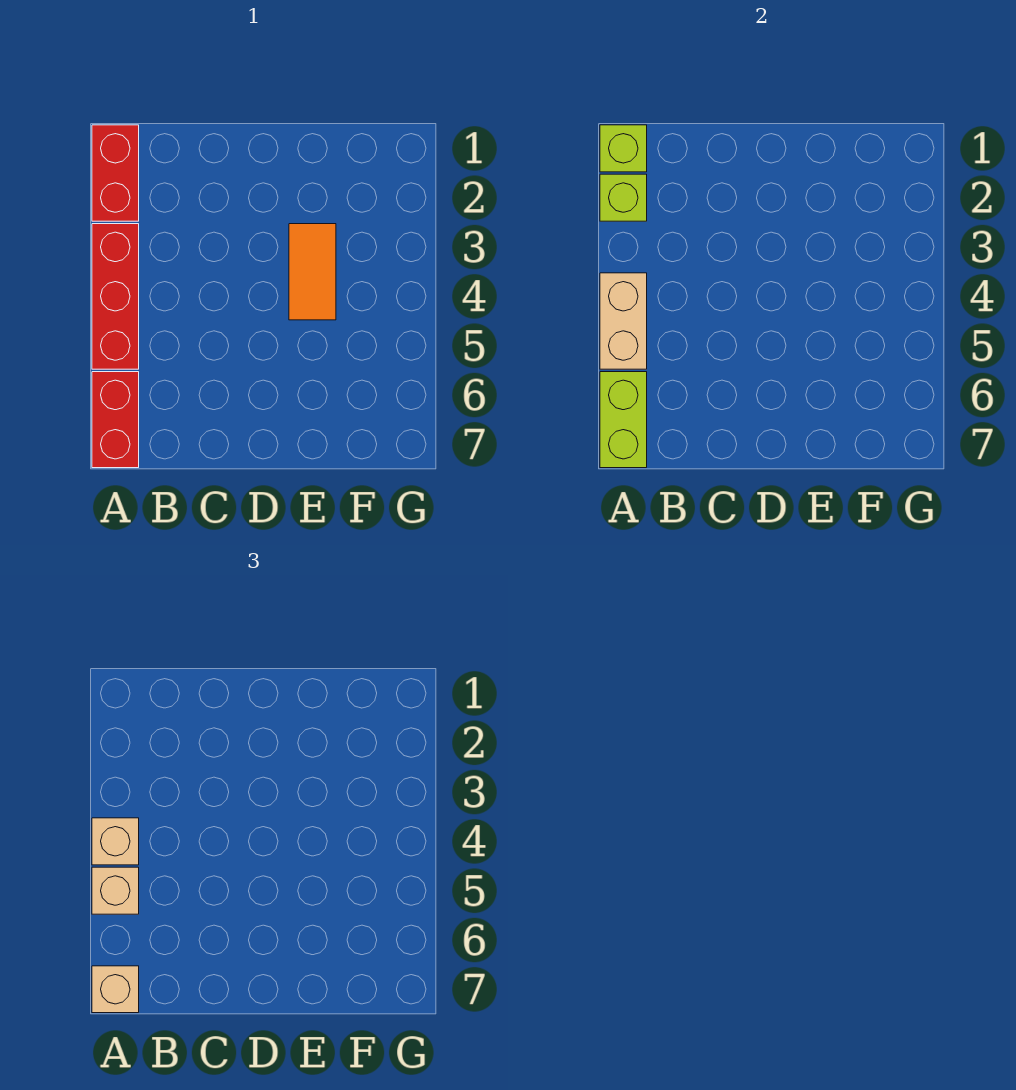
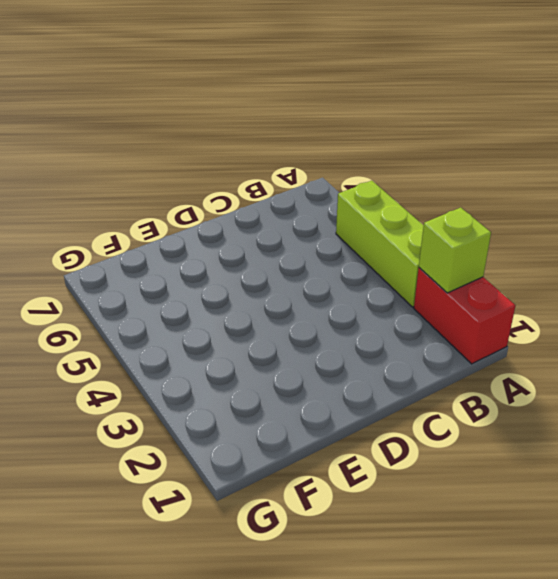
lime 1x3 brick [336,181,424,307] -> red 1x3 brick [92,224,139,369]
none -> red 1x2 brick [92,372,139,468]
none -> orange 1x2 tile [289,224,336,320]

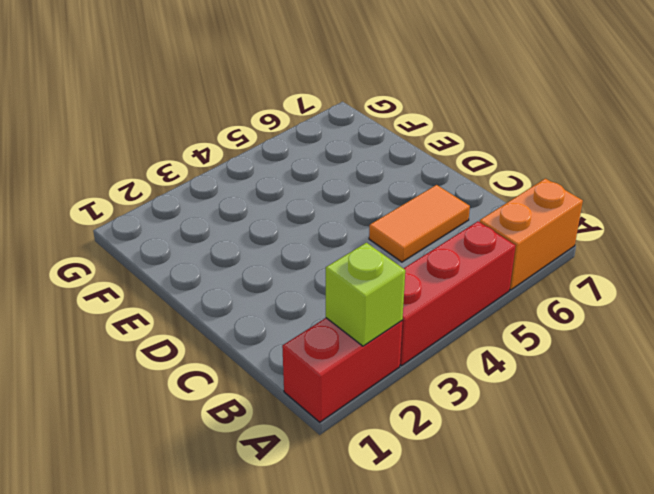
orange 1x2 brick [480,179,583,290] -> red 1x2 brick [92,372,139,468]
orange 1x2 tile [369,185,470,262] -> orange 1x2 tile moved to [289,224,336,320]
none -> lime 1x1 brick [600,125,647,172]
none -> tan 1x2 brick [600,273,647,369]

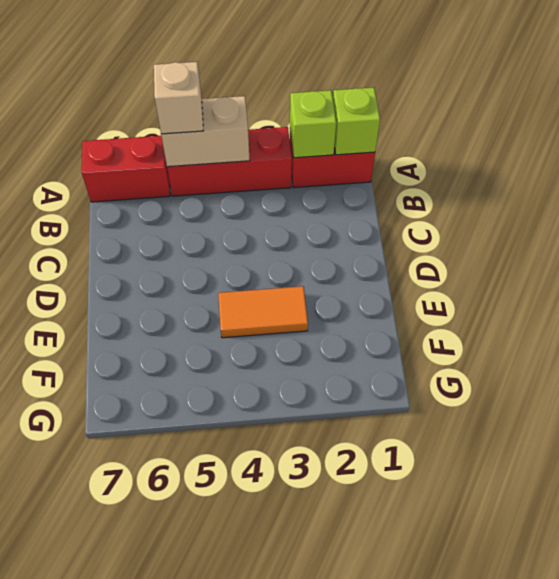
none -> lime 1x2 brick [600,372,647,468]
none -> tan 1x1 brick [92,818,139,865]

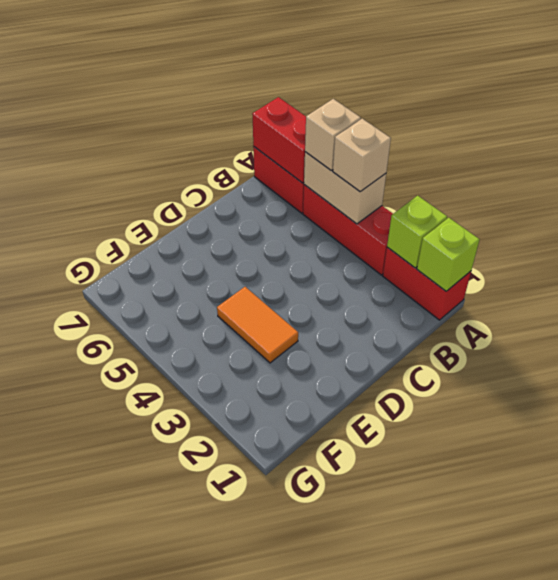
red 1x2 brick [252,97,306,183] -> lime 1x2 brick [600,372,647,468]
none -> tan 1x1 brick [92,966,139,1013]

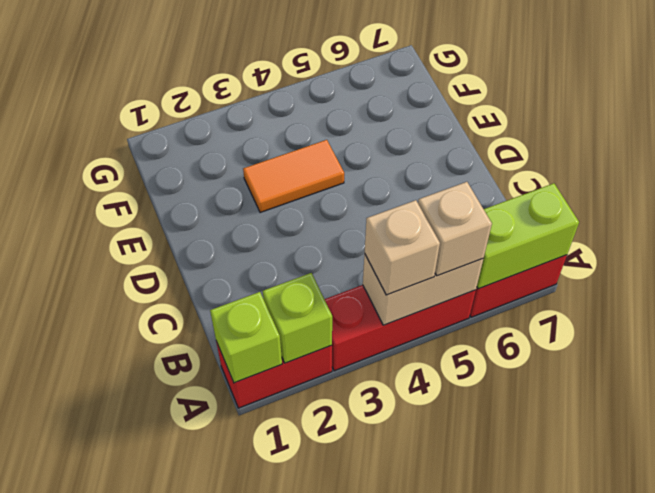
none -> tan 1x1 brick [92,966,139,1013]

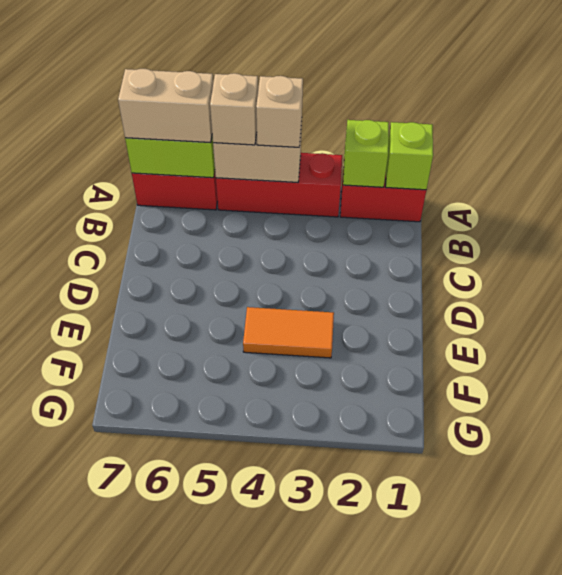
tan 1x2 brick [118,69,213,143] -> tan 1x1 brick [92,966,139,1013]

